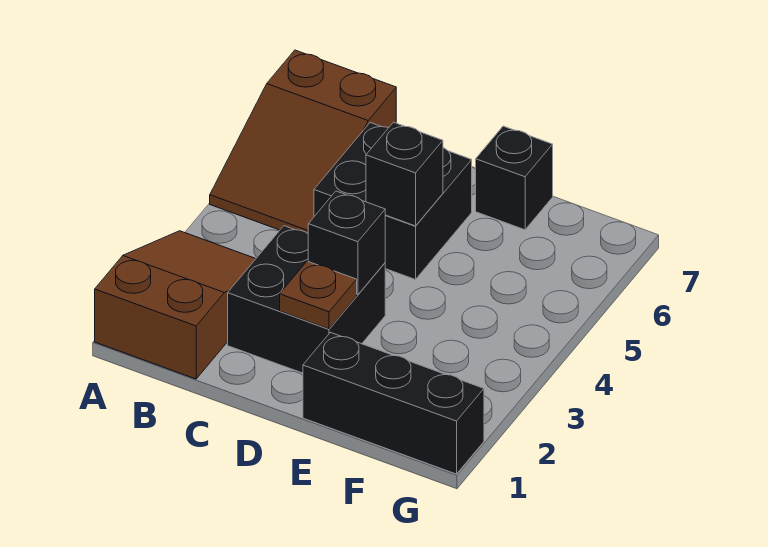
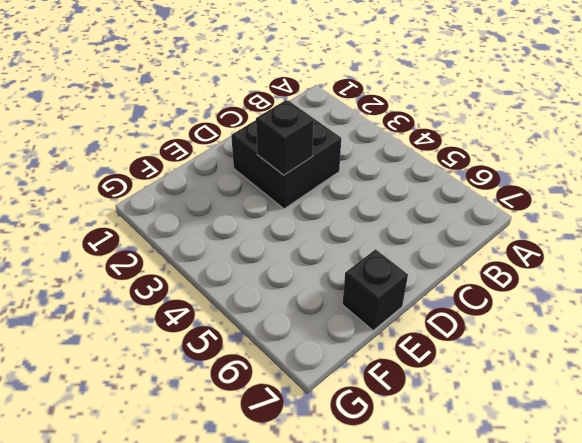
none -> brown 2x3 slope [95,231,256,379]
none -> brown 2x3 slope [210,50,396,233]

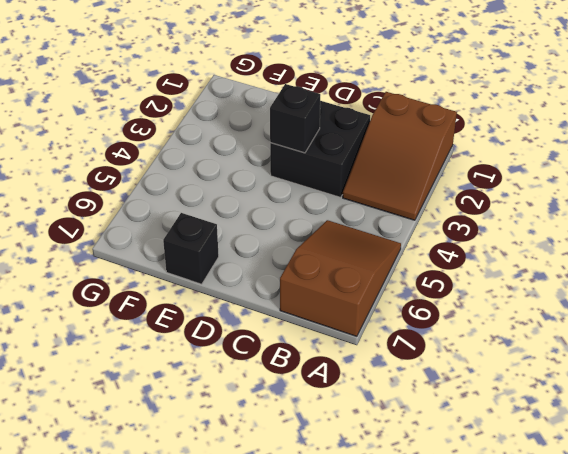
none -> black 2x2 brick [314,123,472,280]
none -> black 1x3 brick [303,332,484,474]

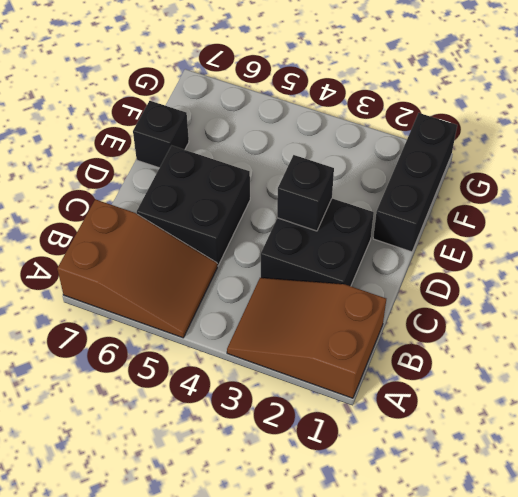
none -> brown 1x1 plate [280,261,357,329]
none -> black 1x1 brick [366,122,443,226]

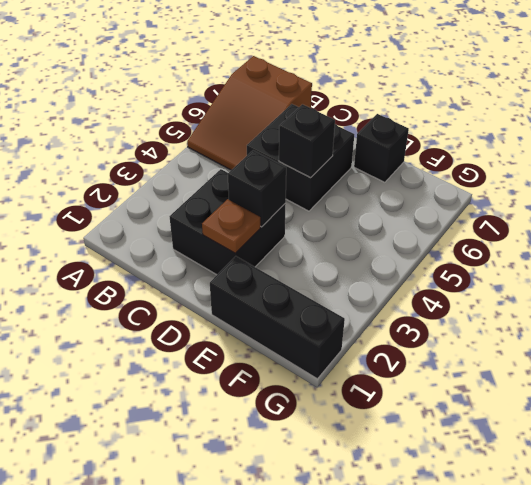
none -> brown 2x3 slope [95,231,256,379]

